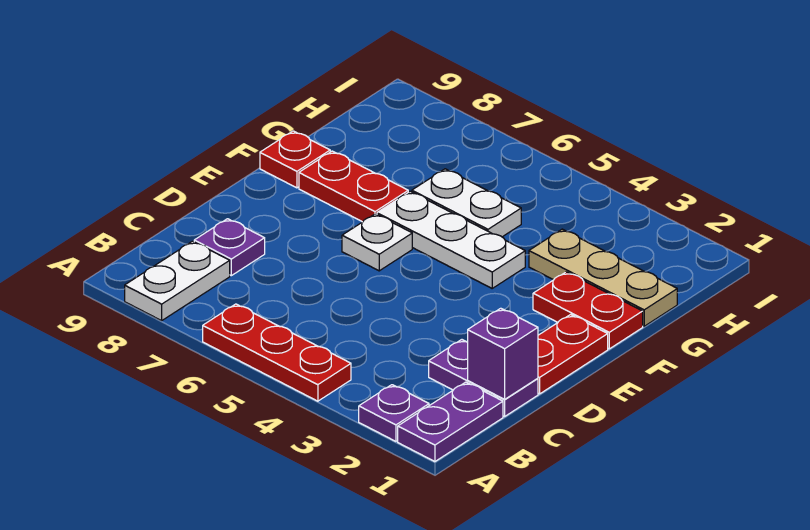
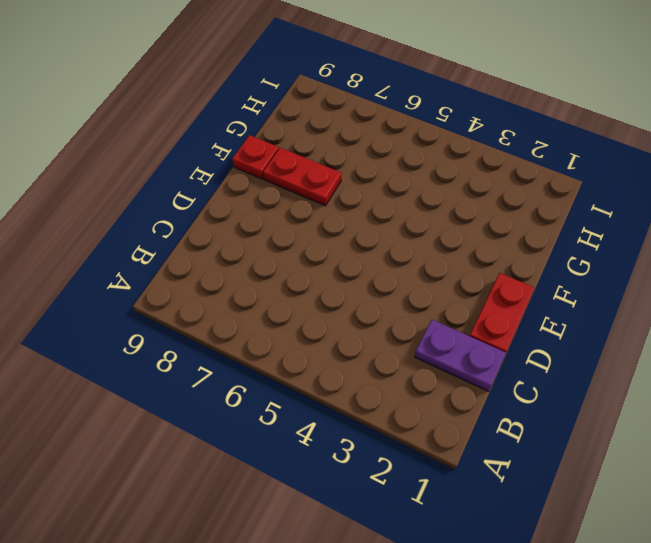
none -> purple 1x2 plate [398,382,503,462]
none -> purple 1x1 plate [359,385,429,441]
none -> red 1x3 plate [203,304,351,401]

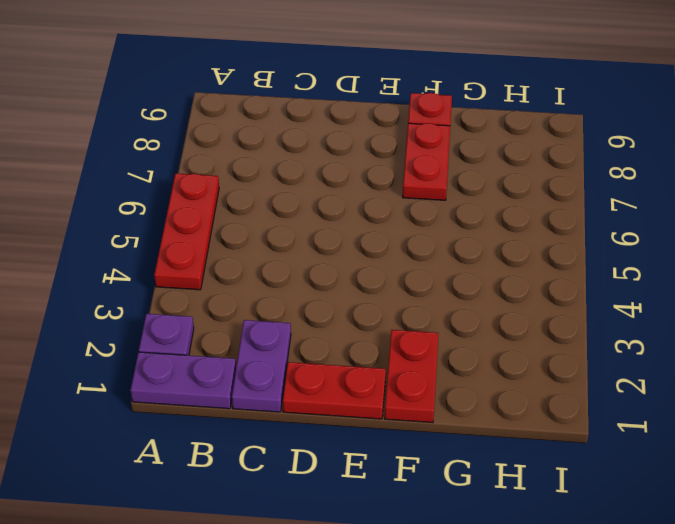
none -> white 1x2 plate [125,241,230,321]
none -> purple 1x1 plate [194,219,265,276]
none -> white 1x1 plate [342,214,412,271]

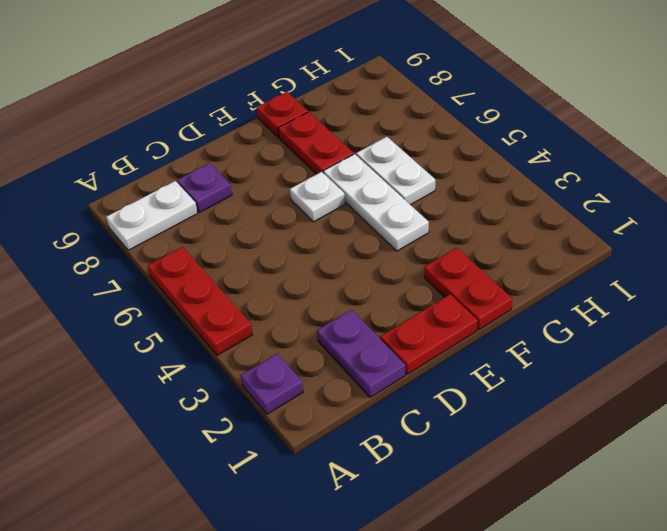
none -> purple 1x2 plate [398,382,503,462]
none -> tan 1x3 plate [529,229,677,326]
none -> purple 1x1 brick [468,308,538,399]

